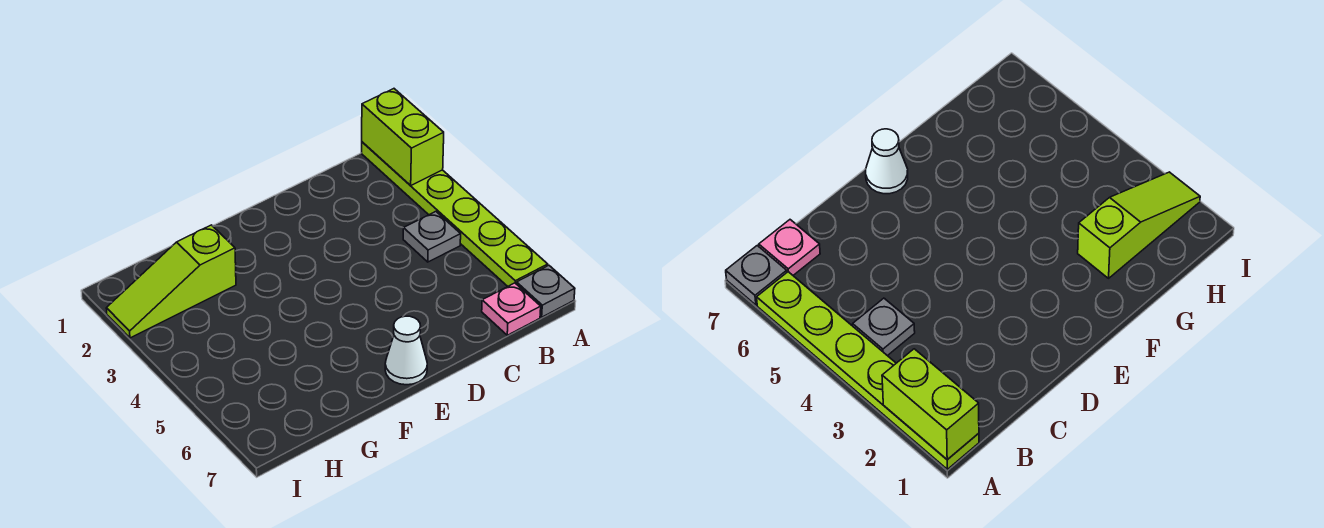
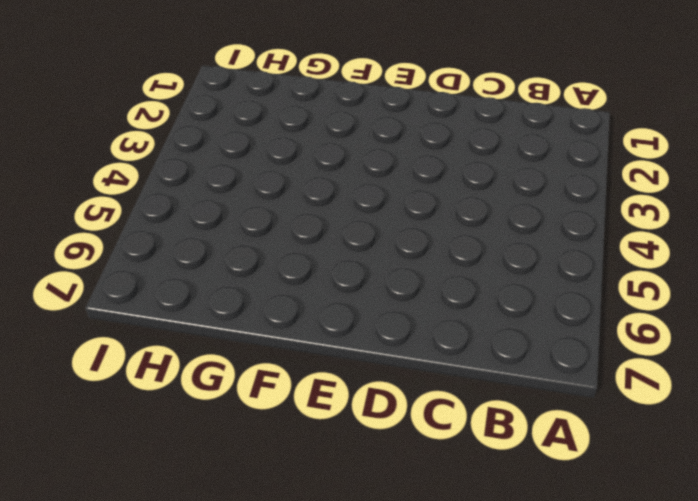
none -> lime 1x6 plate [362,142,548,286]
none -> grey 1x1 plate [517,265,575,317]

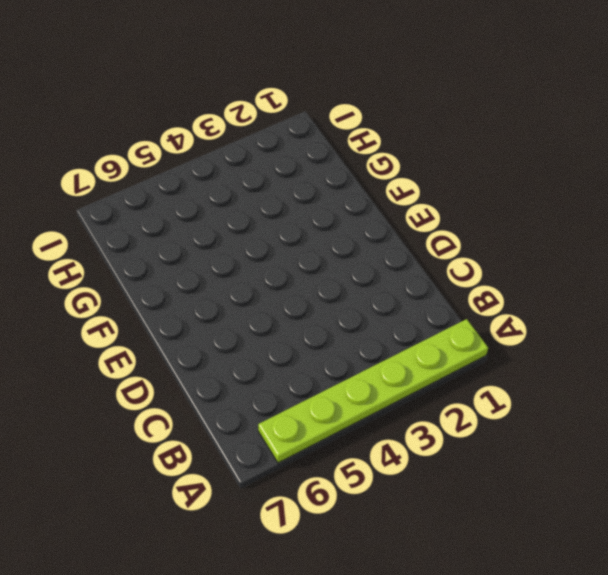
none -> grey 1x1 plate [517,265,575,317]
none -> grey 1x1 plate [403,211,461,262]

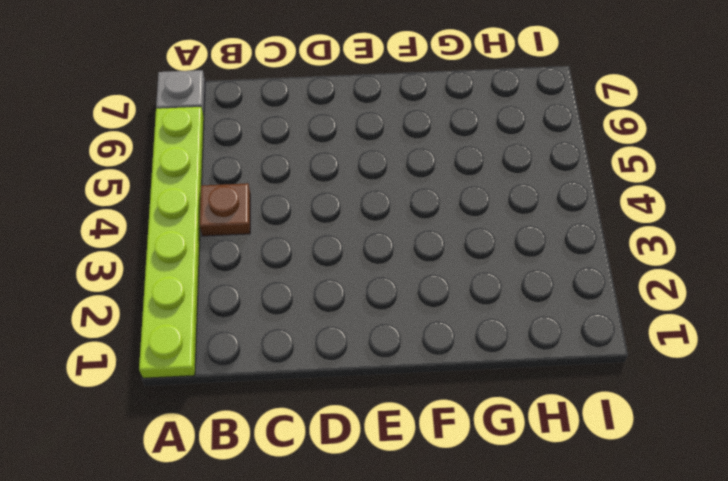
brown 1x1 plate [200,183,250,236] -> grey 1x1 plate [403,211,461,262]
none -> pink 1x1 plate [482,283,541,335]
none -> white 1x1 cone [385,316,427,385]

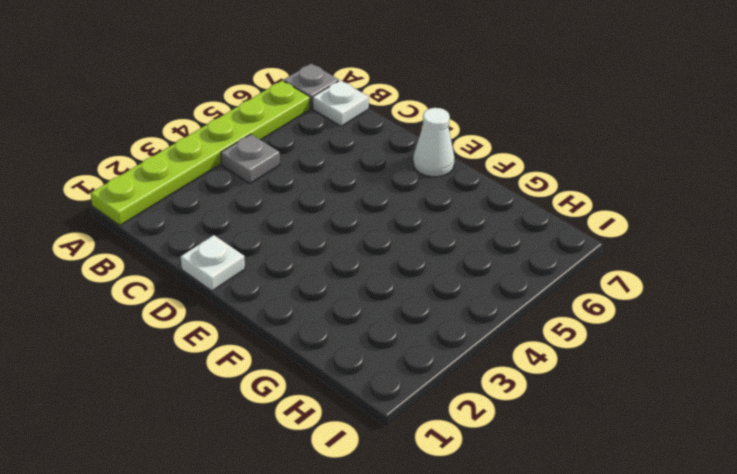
white 1x1 plate [313,80,369,126] -> pink 1x1 plate [482,283,541,335]
white 1x1 plate [181,235,245,291] -> none
none -> lime 1x3 slope [106,225,236,338]
none -> lime 1x2 brick [362,89,444,186]

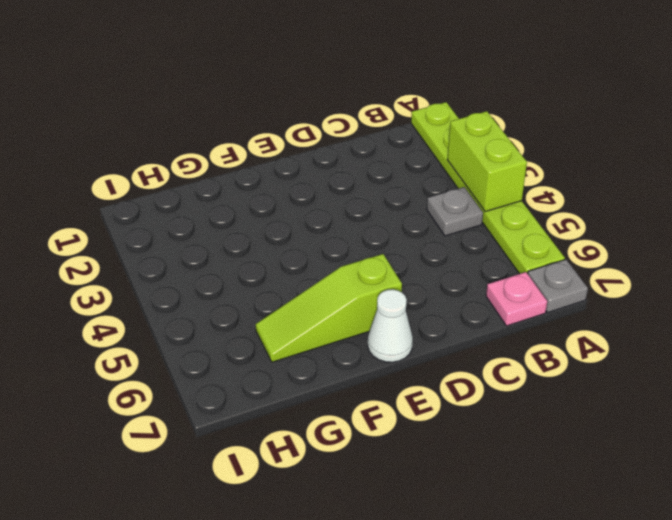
lime 1x2 brick [447,111,527,212] -> lime 1x2 brick moved to [362,89,444,186]
lime 1x3 slope [256,254,402,362] -> lime 1x3 slope moved to [106,225,236,338]

